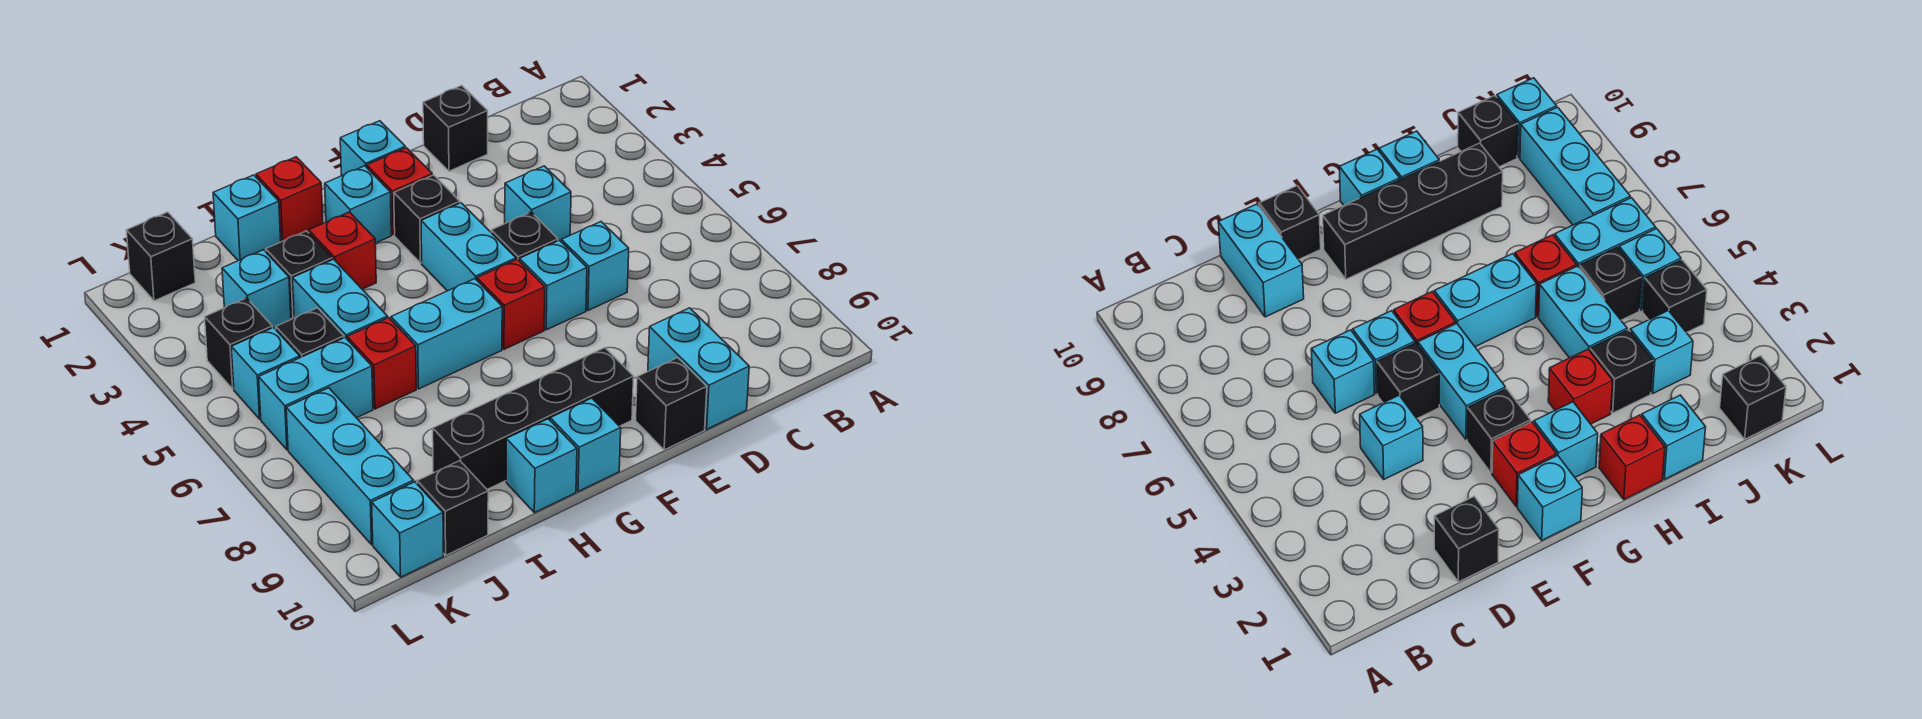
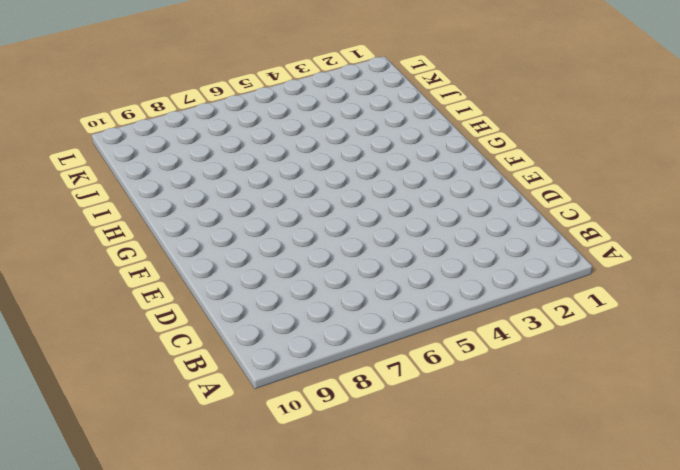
none -> black 1x1 brick [423,86,488,171]
none -> cyan 1x1 brick [505,166,571,241]
none -> cyan 1x1 brick [561,222,629,310]
none -> cyan 1x2 brick [648,308,749,429]

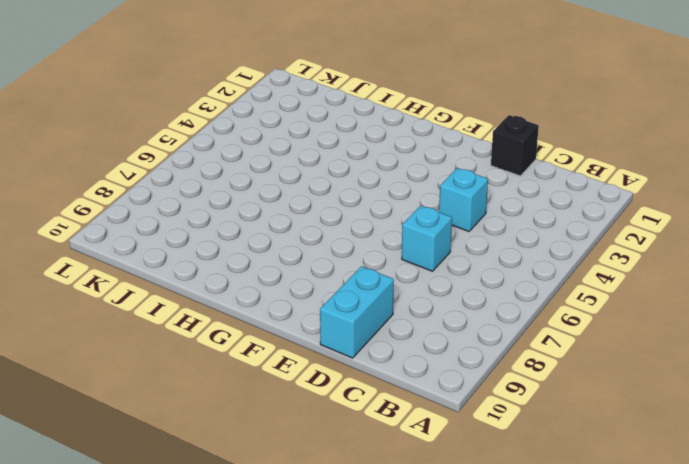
none -> black 1x1 brick [491,212,558,261]
none -> cyan 1x1 brick [520,240,587,330]
none -> black 1x1 brick [636,358,707,450]
none -> cyan 1x1 brick [340,121,405,176]

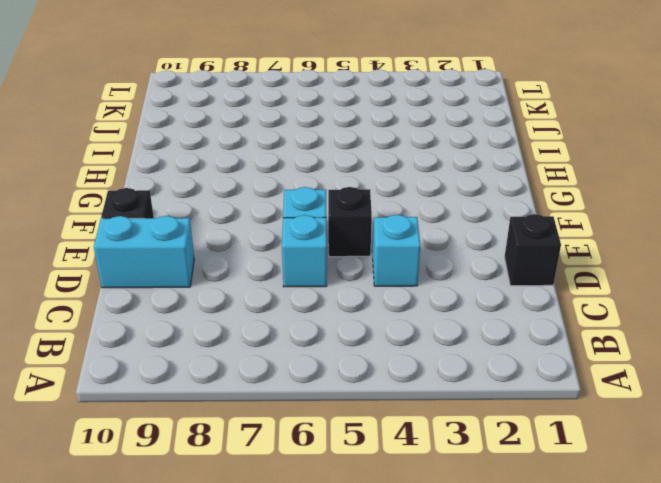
none -> cyan 1x1 brick [340,121,405,176]
none -> red 1x1 brick [367,148,432,235]
none -> black 1x1 brick [394,175,460,263]
none -> cyan 1x2 brick [421,203,516,291]

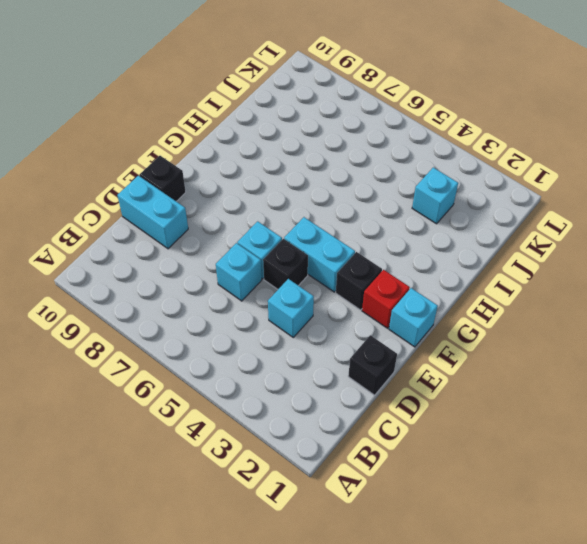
none -> red 1x1 brick [477,259,545,349]
none -> black 1x4 brick [433,348,634,489]
none -> cyan 1x1 brick [325,166,391,243]
none -> cyan 1x2 brick [391,279,502,389]

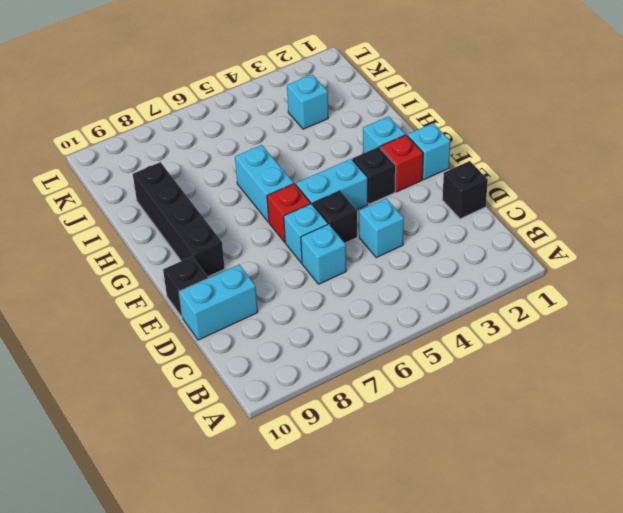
none -> cyan 1x1 brick [550,398,621,492]
none -> red 1x1 brick [256,157,323,242]
none -> red 1x1 brick [309,212,376,289]
none -> cyan 1x1 brick [506,419,577,513]

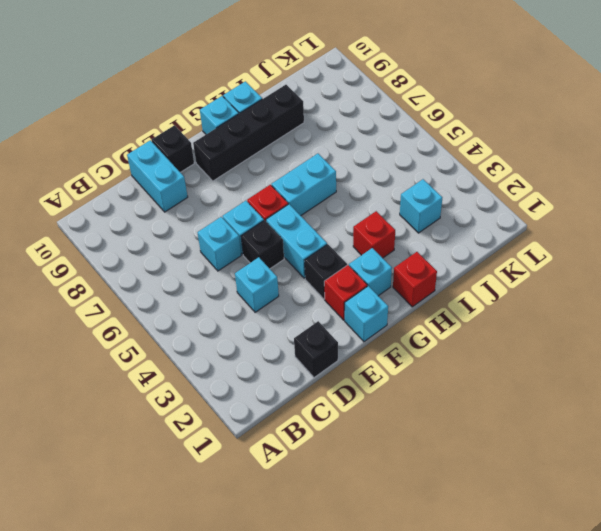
none -> cyan 1x1 brick [213,175,281,261]
none -> black 1x1 brick [266,231,332,319]
none -> cyan 1x2 brick [293,259,388,339]
none -> red 1x1 brick [347,318,416,409]

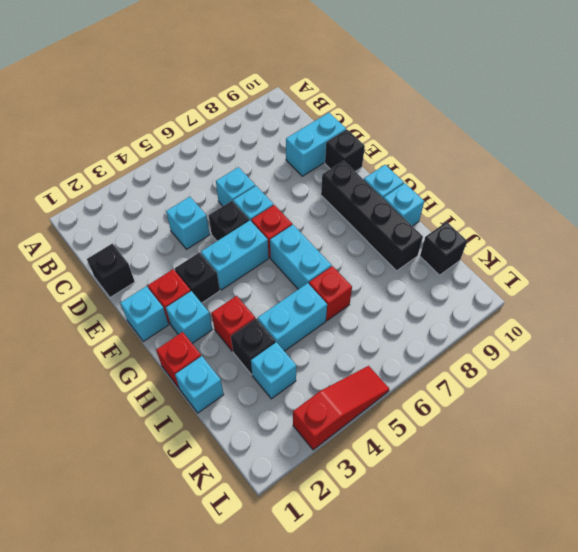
red 1x3 slope [293,366,389,450] -> none
none -> black 1x1 brick [276,308,344,358]
none -> cyan 1x2 brick [259,338,373,450]
none -> black 1x1 brick [126,212,195,301]
none -> black 1x1 brick [205,298,272,389]

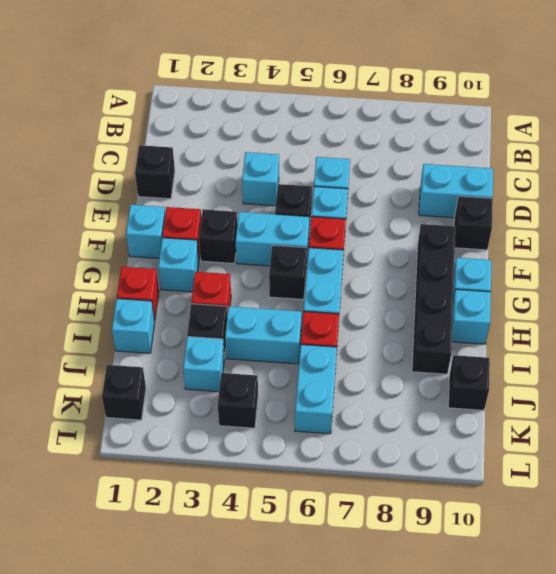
black 1x1 brick [269,245,307,300] -> black 1x1 brick moved to [276,308,344,358]
none -> cyan 1x1 brick [231,328,300,419]
none -> cyan 1x3 brick [286,388,414,545]
none -> cyan 1x1 brick [372,482,443,577]

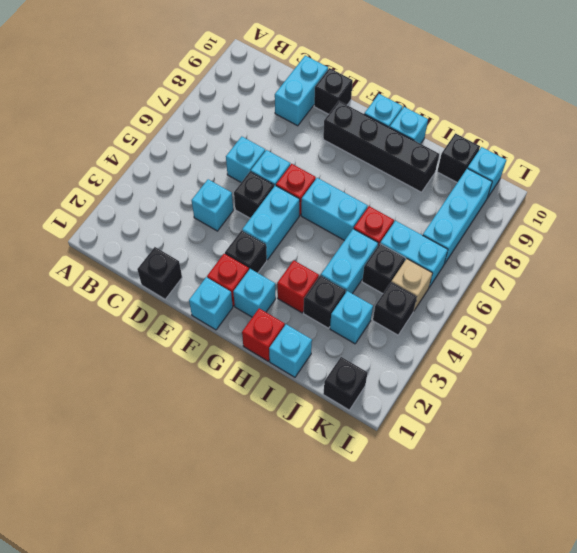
tan 1x1 brick [391,259,432,310] -> cyan 1x1 brick [231,328,300,419]

